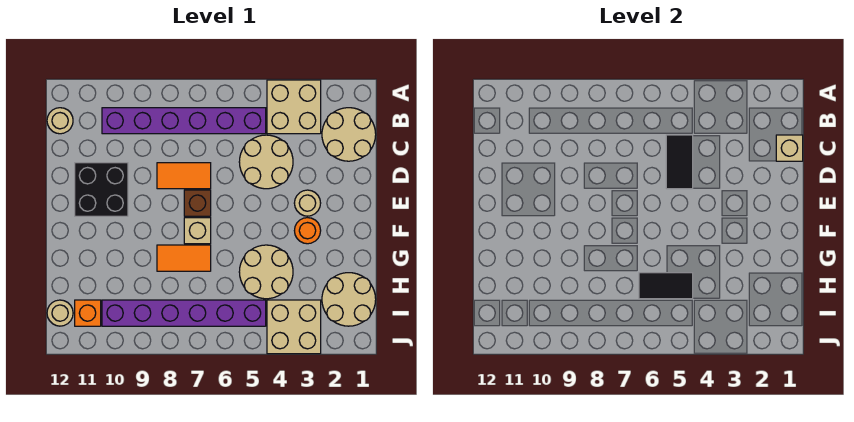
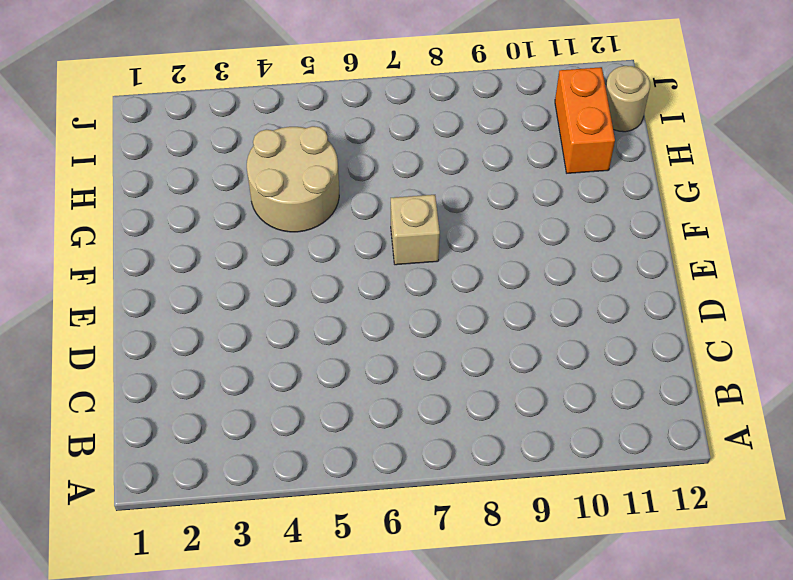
orange 1x2 brick [555,67,615,173] -> orange 1x1 brick [75,300,101,326]
none -> tan 2x2 brick [267,80,321,134]
none -> tan 2x2 round brick [322,108,376,161]
none -> purple 1x6 brick [102,108,266,134]

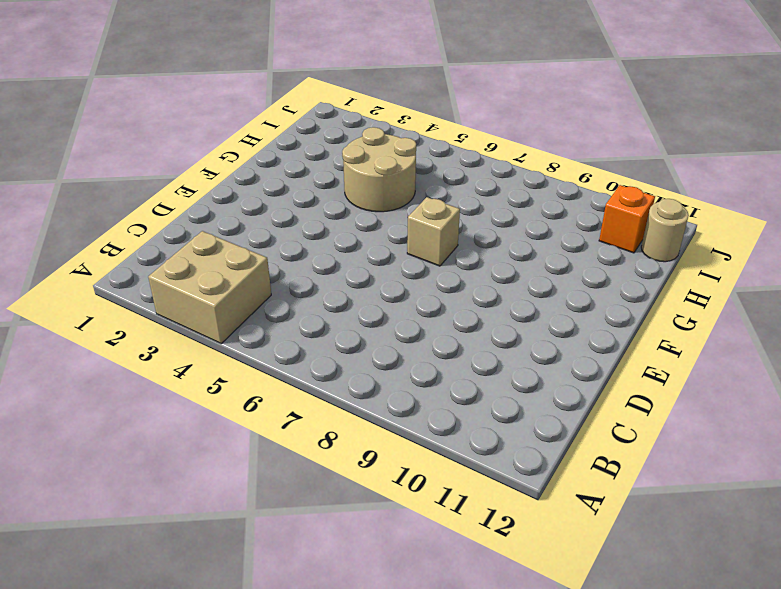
none -> tan 2x2 round brick [322,108,376,161]
none -> purple 1x6 brick [102,108,266,134]
none -> tan 1x1 round brick [47,108,73,134]

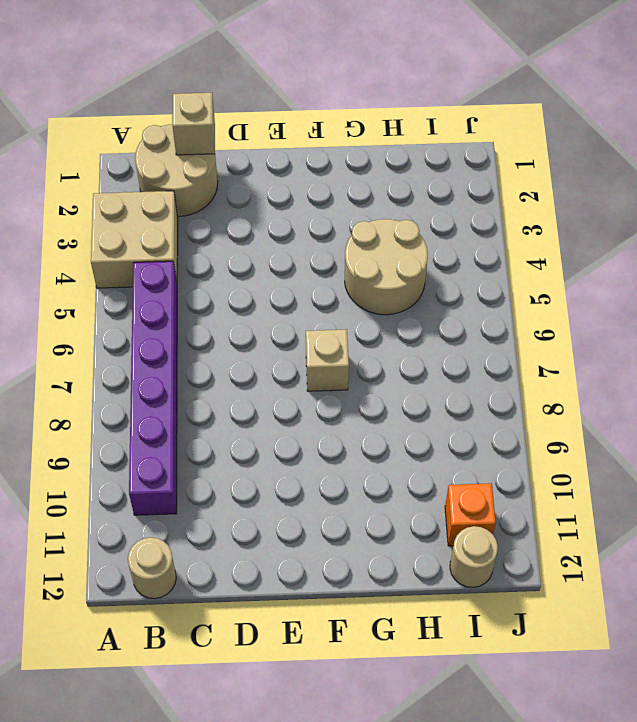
none -> tan 2x2 round brick [239,135,293,189]
none -> orange 1x2 tile [157,163,211,189]
none -> black 2x2 brick [75,163,128,216]

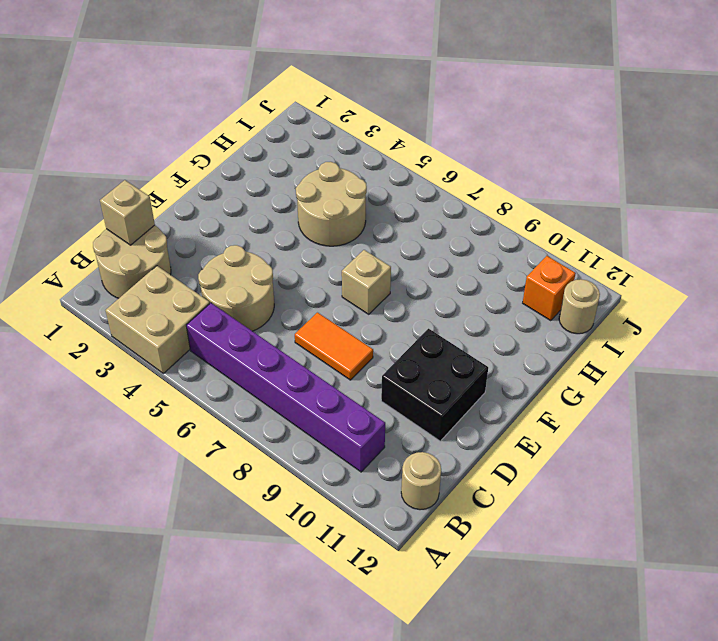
none -> tan 1x1 round brick [294,190,321,216]
none -> brown 1x1 brick [184,190,211,216]
none -> orange 1x1 round brick [294,218,321,244]

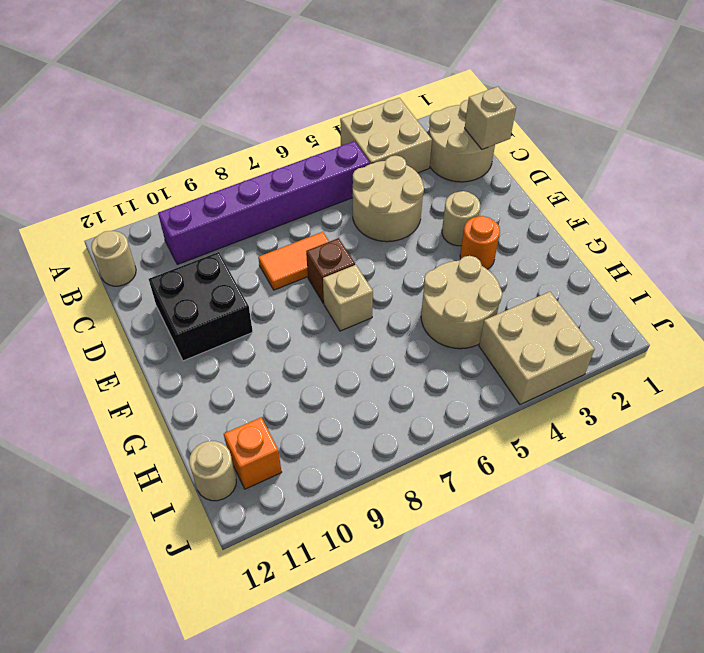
none -> orange 1x2 tile [157,245,211,271]
none -> tan 2x2 round brick [322,273,376,326]
none -> purple 1x6 brick [102,300,266,326]

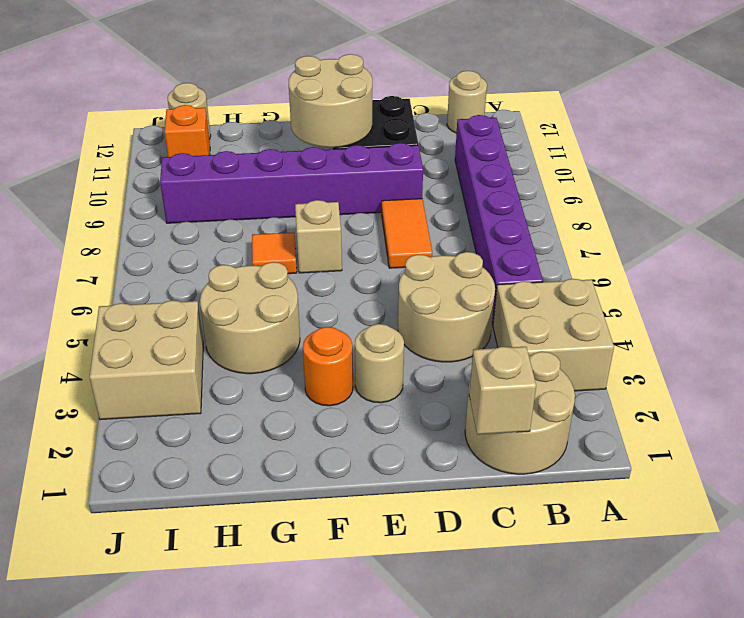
purple 1x6 brick [160,143,423,223] -> purple 1x6 brick turned to [102,300,266,326]
tan 2x2 round brick [289,54,372,148] -> tan 2x2 round brick moved to [322,273,376,326]
orange 1x1 tile [252,232,297,274] -> orange 1x2 tile [157,245,211,271]
none -> brown 1x1 brick [184,190,211,216]
none -> black 1x2 tile [666,135,693,189]
none -> black 1x2 tile [639,273,693,299]

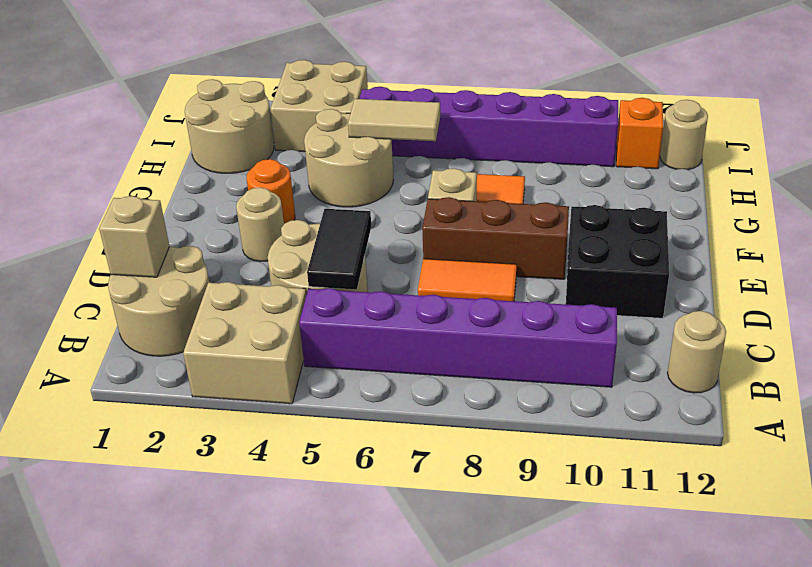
brown 1x3 brick [422,197,569,279] -> brown 1x1 brick [184,190,211,216]
tan 1x2 tile [348,99,440,141] -> black 1x2 tile [639,273,693,299]

